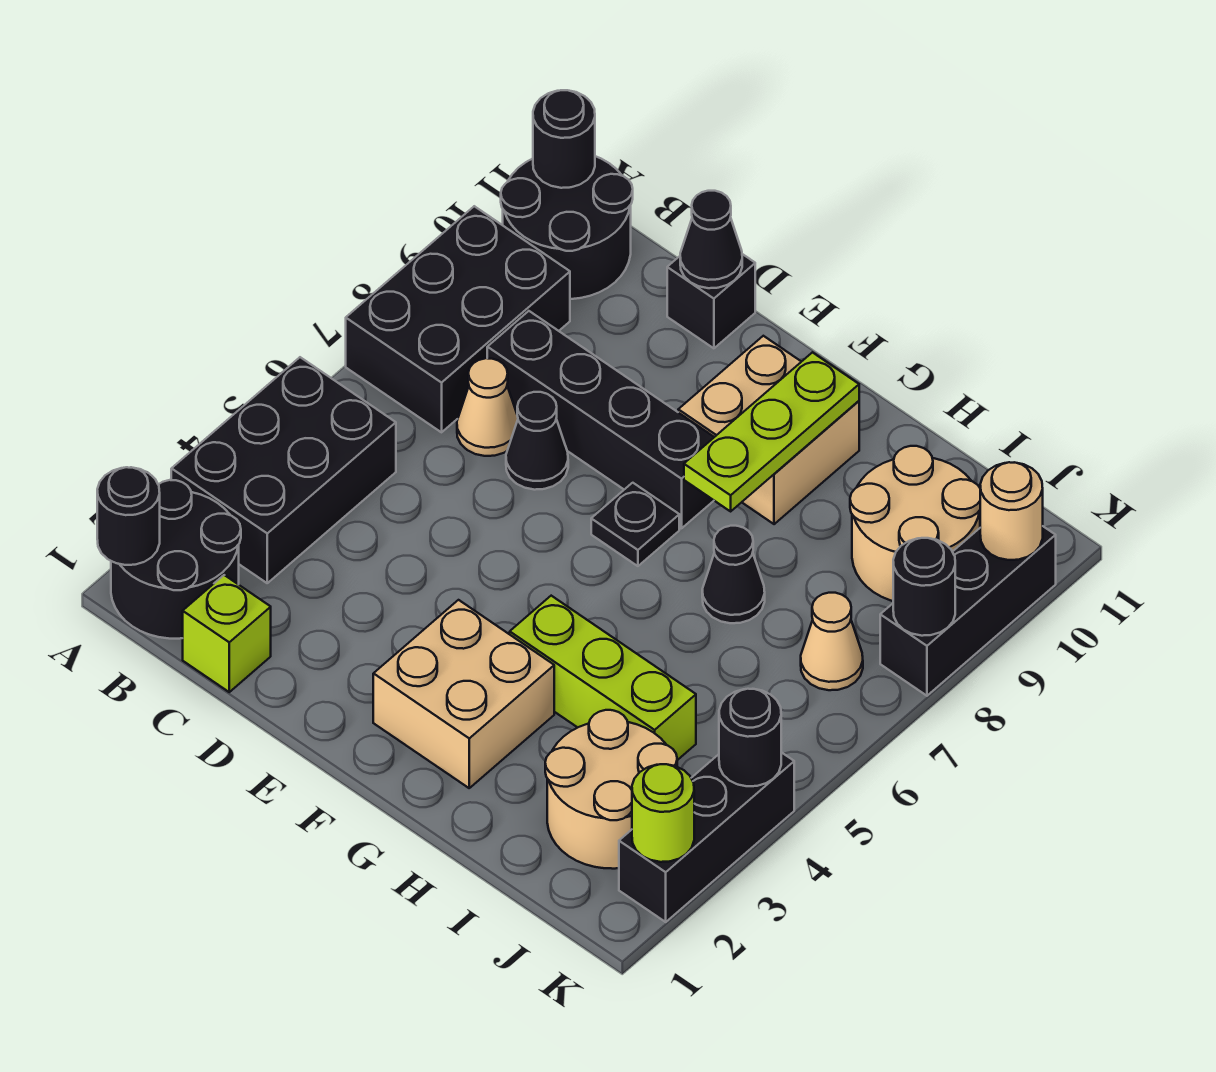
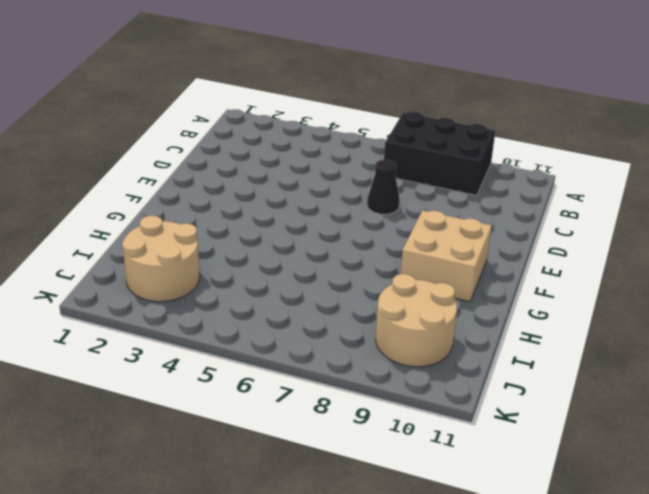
none -> black 2x2 round brick [111,480,241,639]
none -> black 2x3 brick [171,357,396,583]
none -> black 2x2 round brick [501,156,633,299]

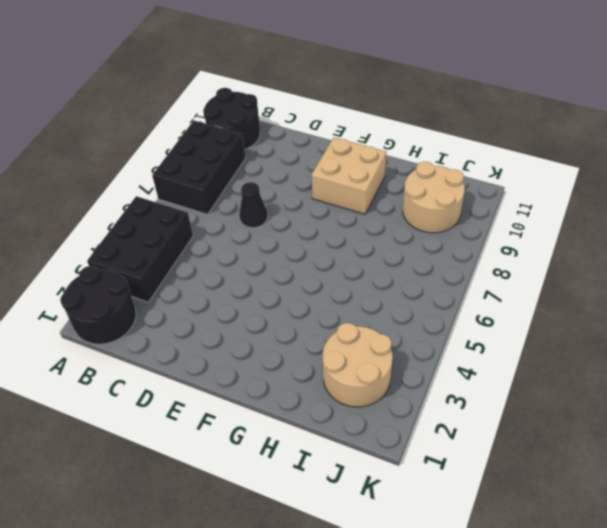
none -> lime 1x1 brick [183,575,271,692]
none -> tan 1x1 cone [457,358,518,456]
none -> black 1x4 brick [487,311,714,529]

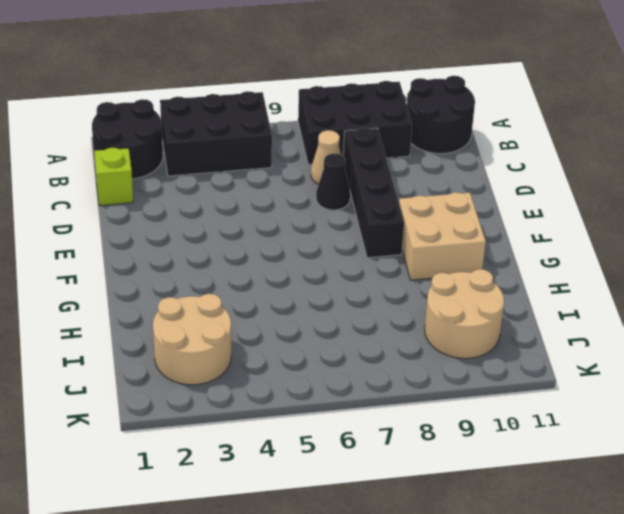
none -> black 1x1 brick [667,254,755,348]
none -> tan 2x2 brick [373,600,554,788]
none -> black 1x1 plate [591,483,679,566]

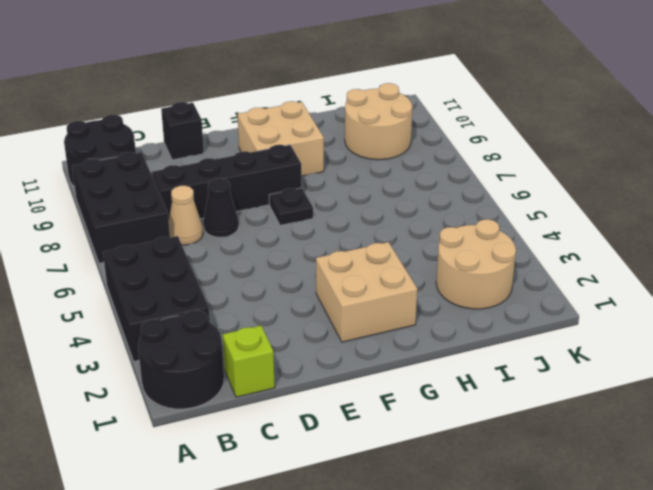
none -> lime 1x3 brick [510,596,696,760]
none -> black 1x1 cone [702,526,765,623]
none -> tan 1x1 cone [801,593,863,690]

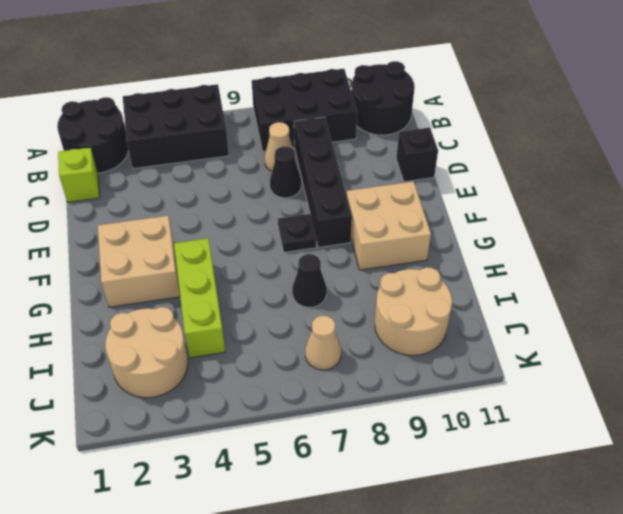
none -> black 1x3 brick [619,752,794,922]
none -> black 1x3 brick [880,526,1056,696]
none -> black 1x1 round brick [97,467,160,565]

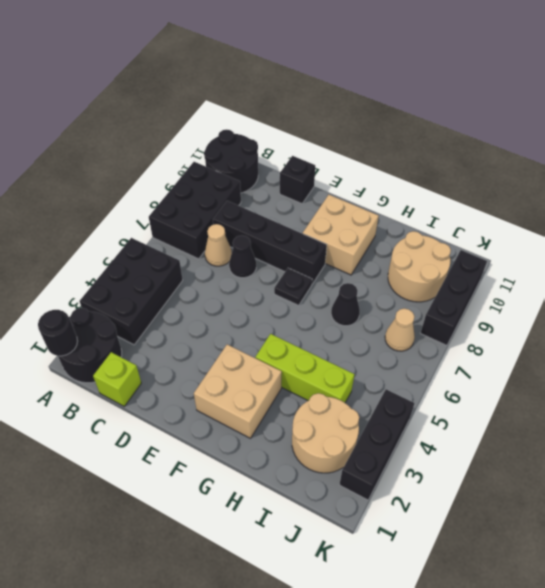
none -> black 1x1 round brick [533,90,595,188]
none -> black 1x1 cone [680,191,742,288]
none -> lime 1x3 plate [684,352,859,511]

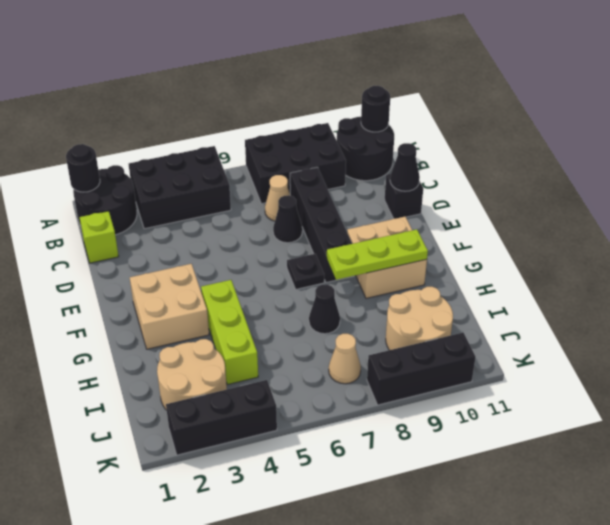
none -> lime 1x1 round brick [632,764,694,862]
none -> black 1x1 round brick [719,689,781,786]
none -> black 1x1 round brick [893,538,955,636]

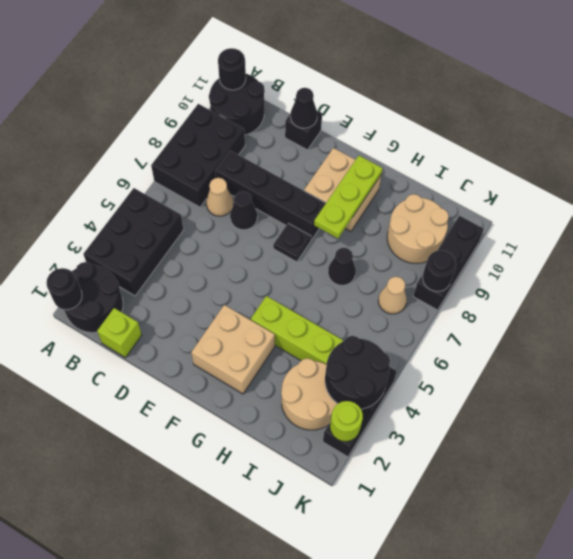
black 2x2 round brick [325,336,390,409] -> black 1x1 round brick [719,689,781,786]
none -> tan 1x1 round brick [980,462,1043,560]

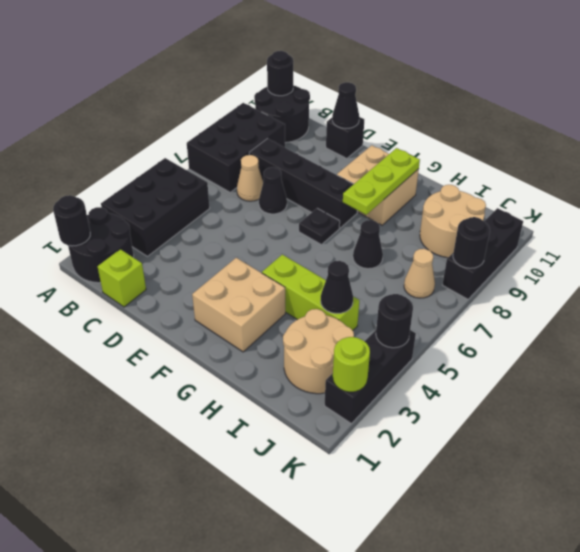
black 1x1 cone [321,261,353,314] -> none
none -> tan 1x1 round brick [980,462,1043,560]

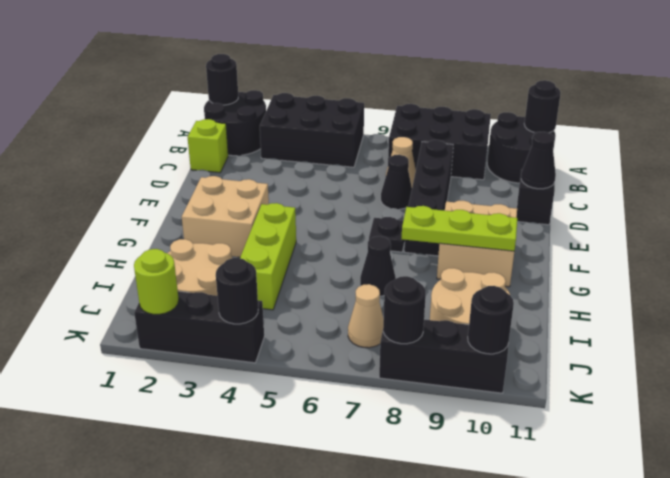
black 1x1 round brick [468,286,514,354] -> tan 1x1 round brick [980,462,1043,560]

